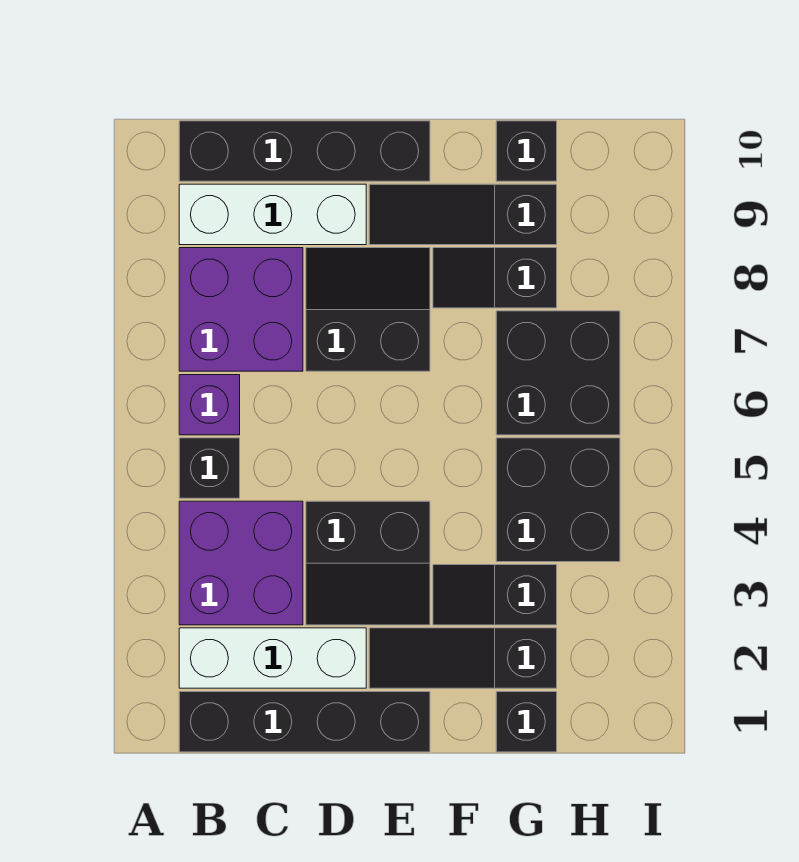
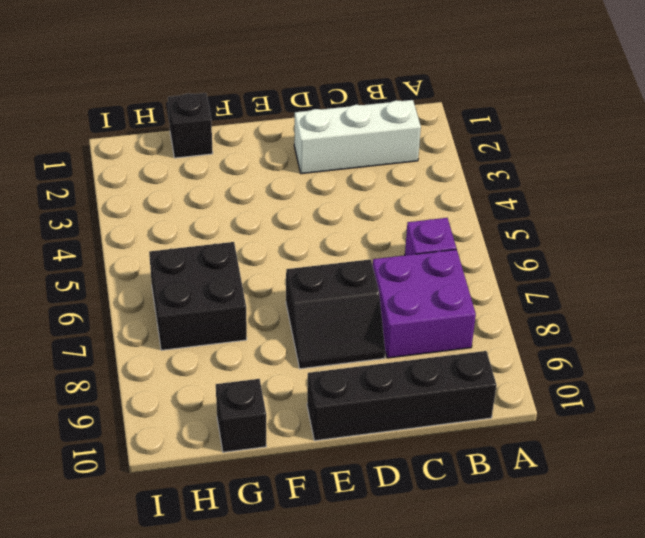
none -> black 1x4 brick [179,692,430,752]
none -> purple 2x2 brick [179,501,303,625]
none -> black 1x1 brick [179,438,240,498]

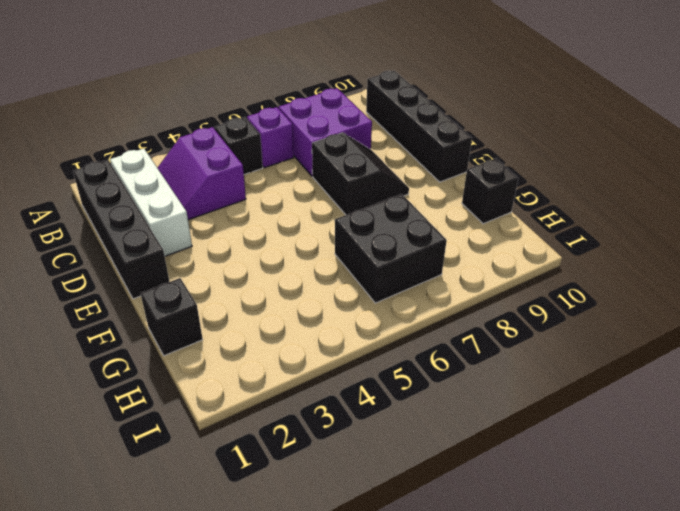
purple 2x2 slope [157,127,246,220] -> purple 2x2 brick [179,501,303,625]
none -> white 1x3 brick [179,184,366,245]
none -> black 2x2 slope [306,501,430,625]
none -> black 1x3 slope [369,628,557,688]

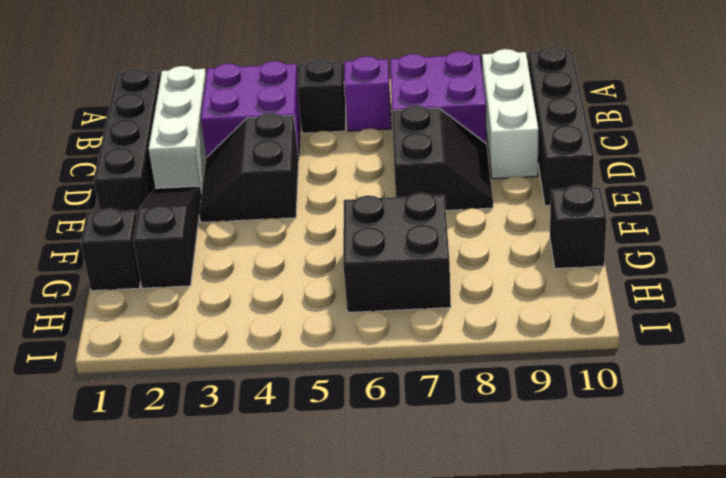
none -> black 1x3 slope [369,184,557,245]
none -> black 1x2 slope [433,565,557,625]
none -> black 1x2 slope [433,248,557,308]

